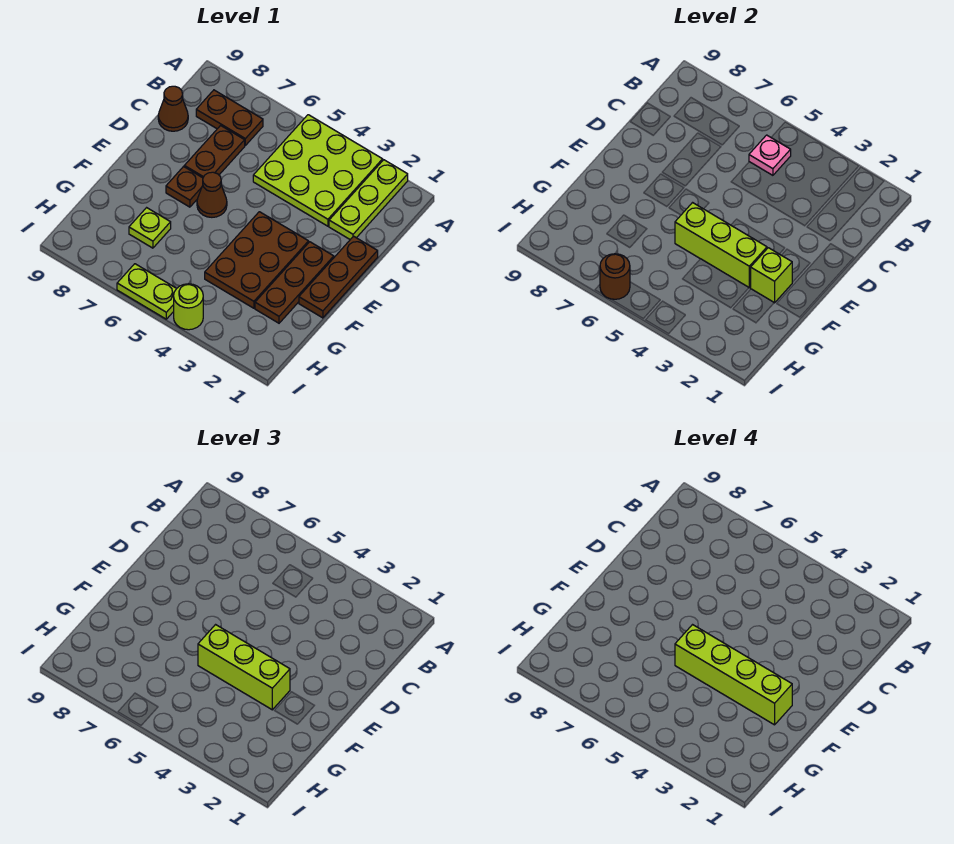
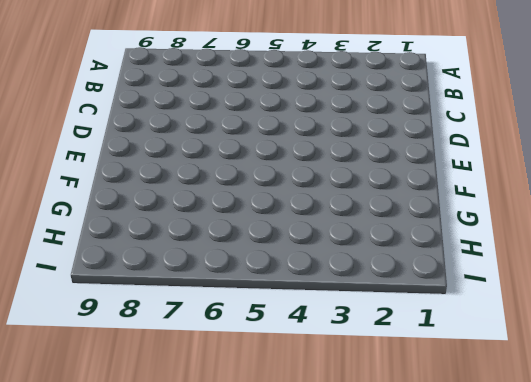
none -> lime 1x3 plate [329,160,408,239]
none -> lime 3x3 plate [253,115,383,226]
none -> brown 1x2 plate [196,90,263,145]

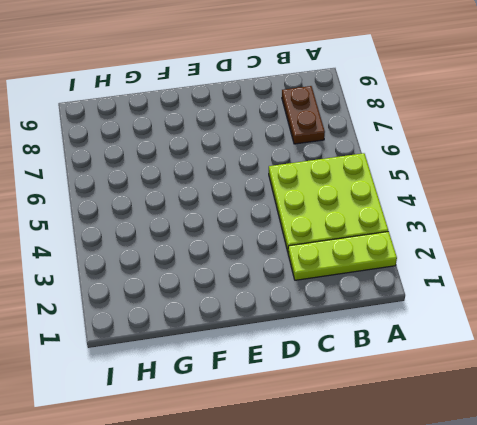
none -> brown 1x2 plate [184,126,245,178]
none -> brown 1x1 cone [158,86,188,131]
none -> brown 1x3 plate [299,236,378,318]

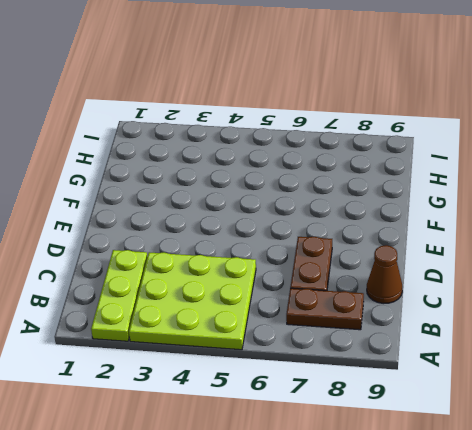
none -> brown 1x3 plate [299,236,378,318]
none -> brown 1x3 plate [255,242,334,323]
none -> brown 2x3 plate [205,212,309,308]

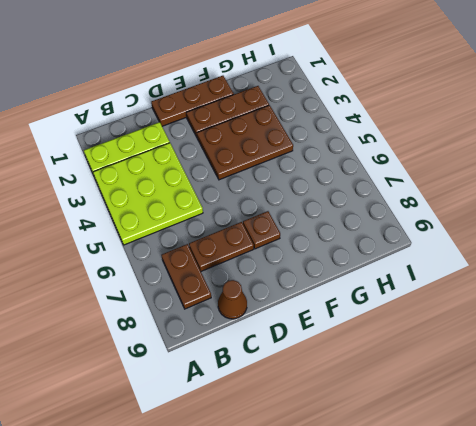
none -> brown 1x1 cone [197,172,227,217]
none -> lime 1x1 plate [129,208,171,248]
none -> lime 1x1 round brick [174,284,203,330]

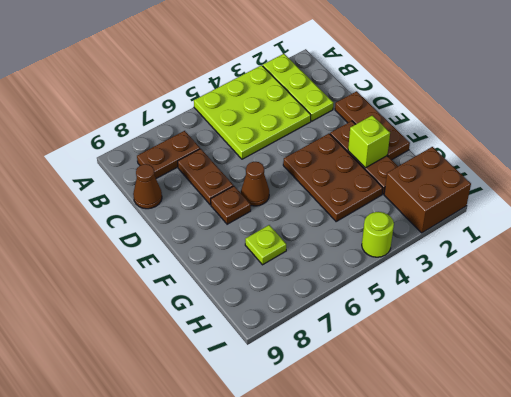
brown 2x2 brick [384,147,471,233] -> none
none -> lime 1x2 plate [117,264,177,319]
none -> pink 1x1 plate [749,135,791,175]
none -> lime 1x3 brick [675,203,767,288]

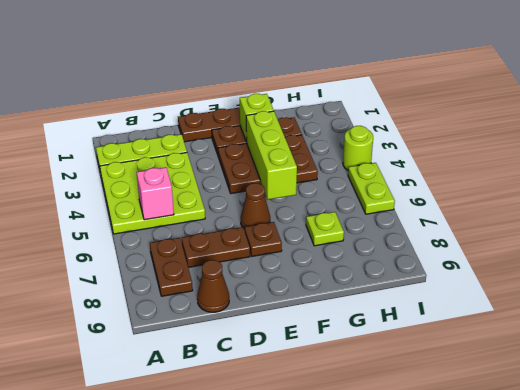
pink 1x1 brick [137,167,174,220] -> pink 1x1 plate [749,135,791,175]
none -> brown 1x1 round brick [600,254,630,299]
none -> lime 1x3 brick [198,625,290,710]
none -> lime 1x4 brick [675,625,792,725]

